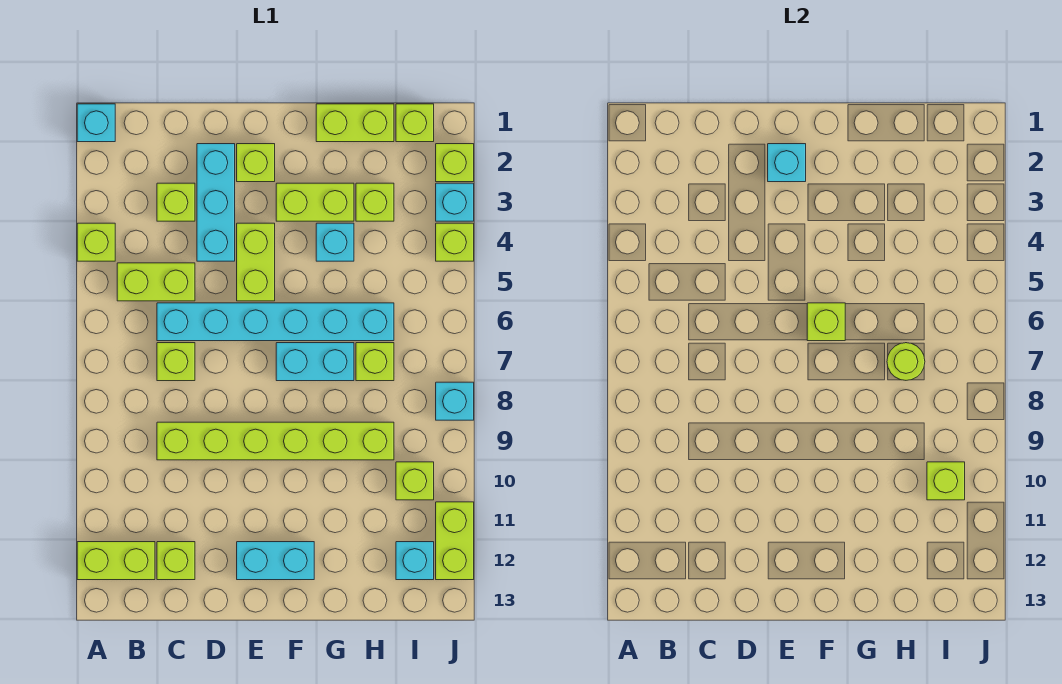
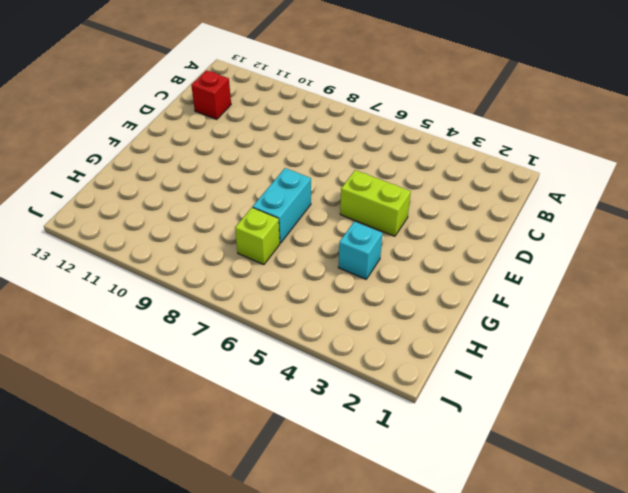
red 1x1 brick [191,70,231,119] -> lime 1x1 brick [157,542,195,580]
none -> cyan 1x1 brick [77,104,115,142]
none -> lime 1x1 brick [77,223,115,261]
none -> lime 1x2 brick [77,542,155,580]
none -> lime 1x2 brick [117,263,195,301]

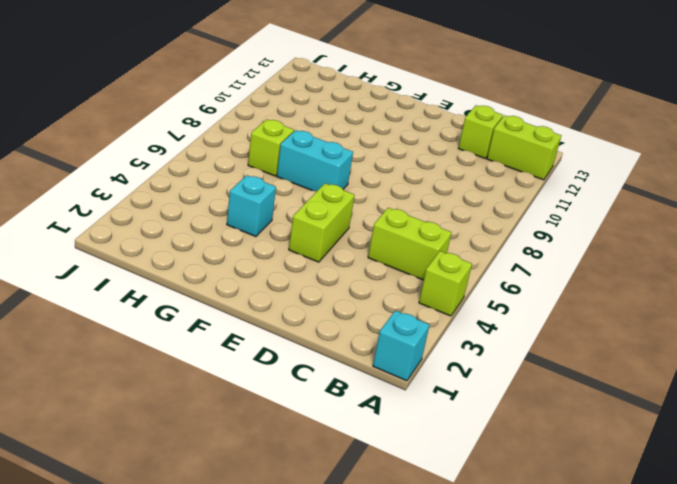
none -> lime 1x1 brick [157,183,195,221]
none -> cyan 1x6 brick [157,303,394,341]
none -> lime 1x1 brick [157,343,195,381]
none -> lime 1x6 brick [157,422,394,460]

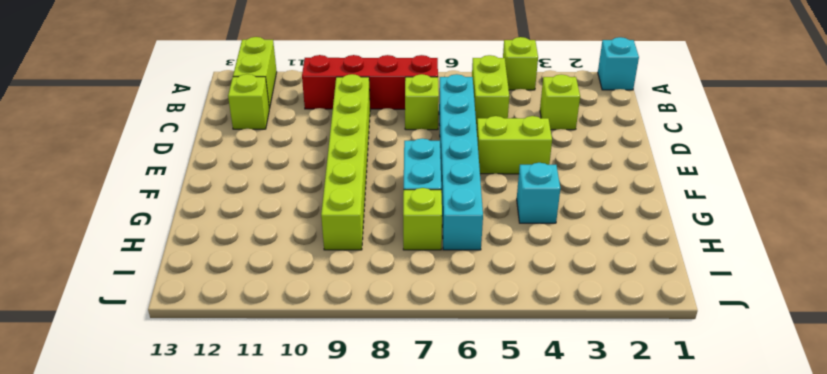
red 1x4 brick [302,55,438,109] -> none
none -> cyan 1x3 brick [197,144,235,261]
none -> lime 1x1 brick [237,144,275,182]
none -> cyan 1x2 brick [237,542,314,580]
none -> lime 1x2 brick [276,183,354,221]

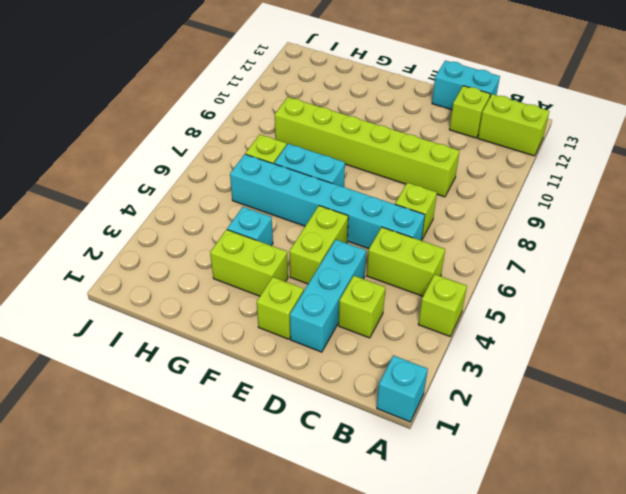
cyan 1x2 brick [432,61,500,110] -> cyan 1x2 brick moved to [237,542,314,580]
none -> lime 1x2 brick [316,104,394,142]
none -> lime 1x1 brick [356,183,394,221]
none -> lime 1x1 brick [396,104,434,142]
none -> lime 1x1 brick [396,462,434,500]

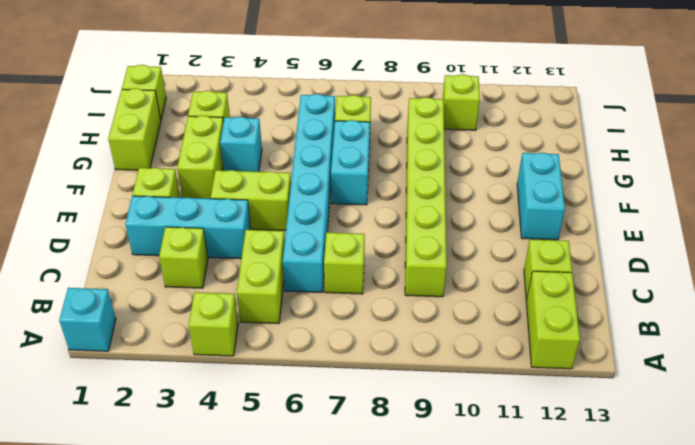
none -> cyan 1x1 brick [396,542,434,580]
none -> lime 1x1 brick [436,144,474,182]
none -> cyan 1x1 brick [436,183,474,221]
none -> lime 1x1 brick [436,223,474,261]

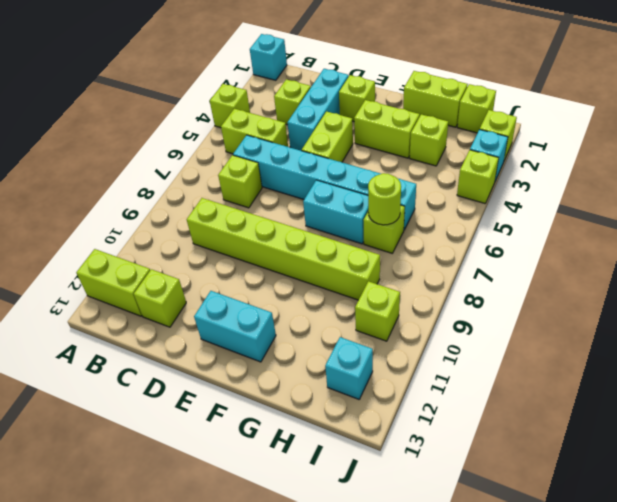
none -> cyan 1x1 brick [316,223,354,261]
none -> cyan 1x1 brick [436,382,474,420]
none -> lime 1x2 brick [436,502,474,580]
none -> cyan 1x1 brick [768,144,806,182]

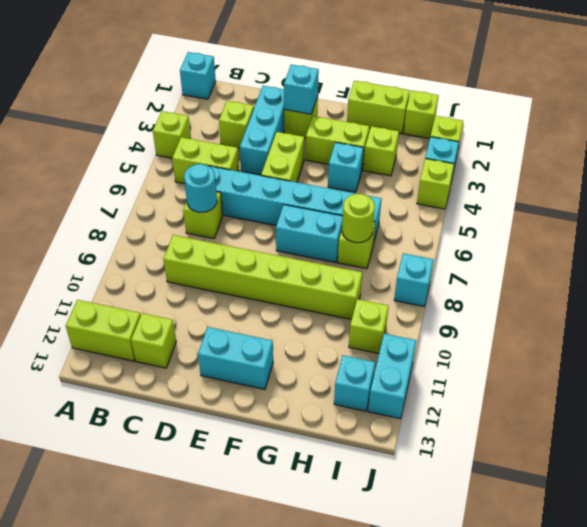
cyan 1x1 round brick [184,164,217,212] -> none
cyan 1x2 brick [368,334,416,419] -> lime 1x2 brick [436,502,474,580]
none -> lime 1x1 brick [807,303,845,341]
none -> lime 1x1 brick [927,462,965,500]

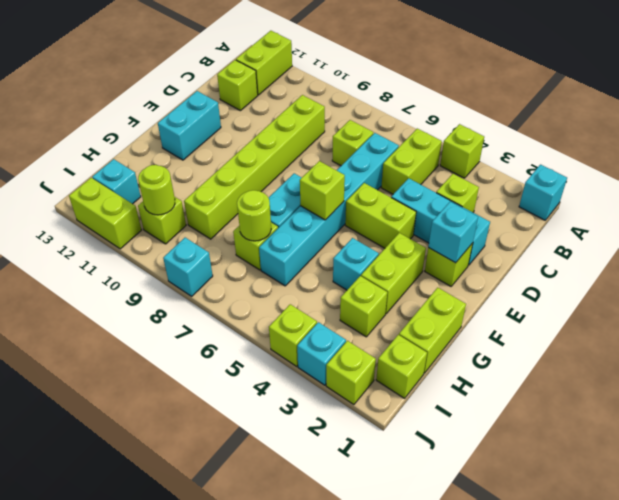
lime 1x1 round brick [138,165,175,215] -> lime 1x1 brick [927,462,965,500]

